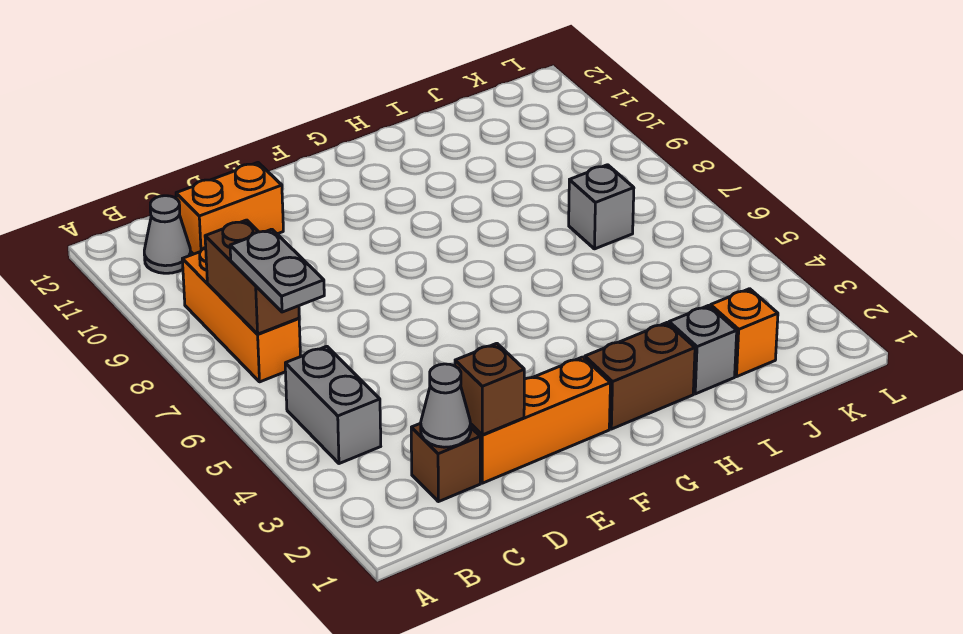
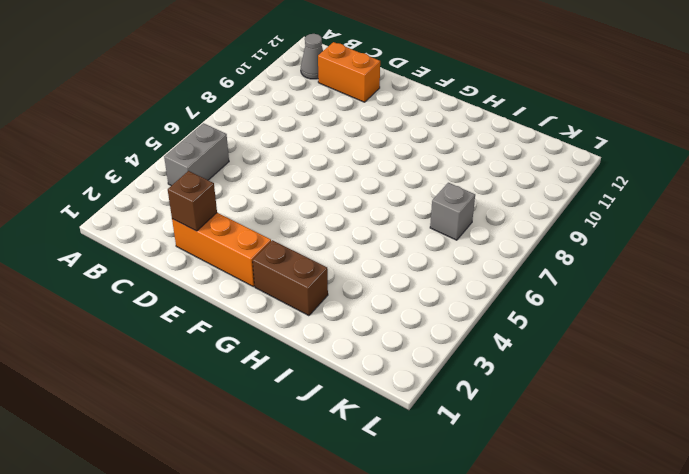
none -> orange 1x3 brick [182,247,300,382]
none -> brown 1x1 brick [411,423,480,502]
none -> grey 1x1 brick [669,306,737,394]

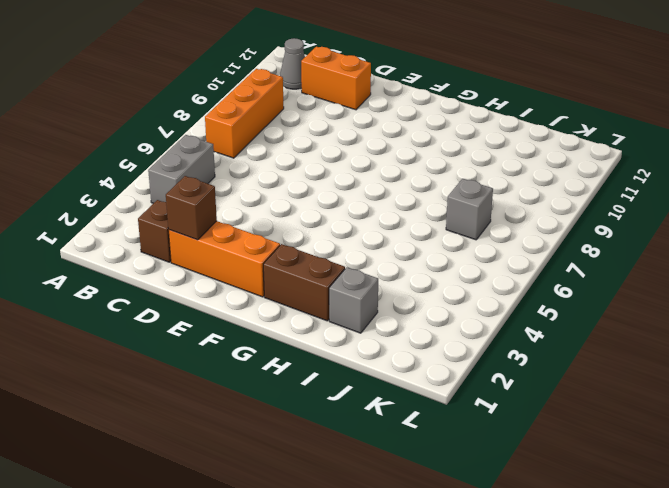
none -> orange 1x1 brick [711,289,778,376]
none -> brown 1x2 brick [205,220,299,334]
none -> grey 1x1 cone [421,364,471,447]

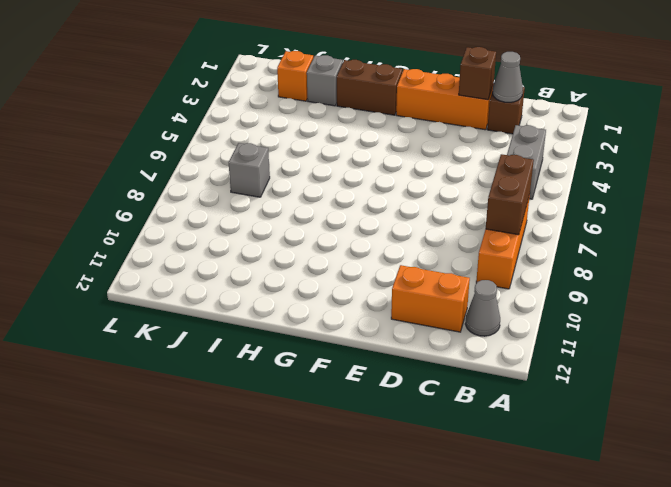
none -> grey 1x2 plate [230,229,324,312]

